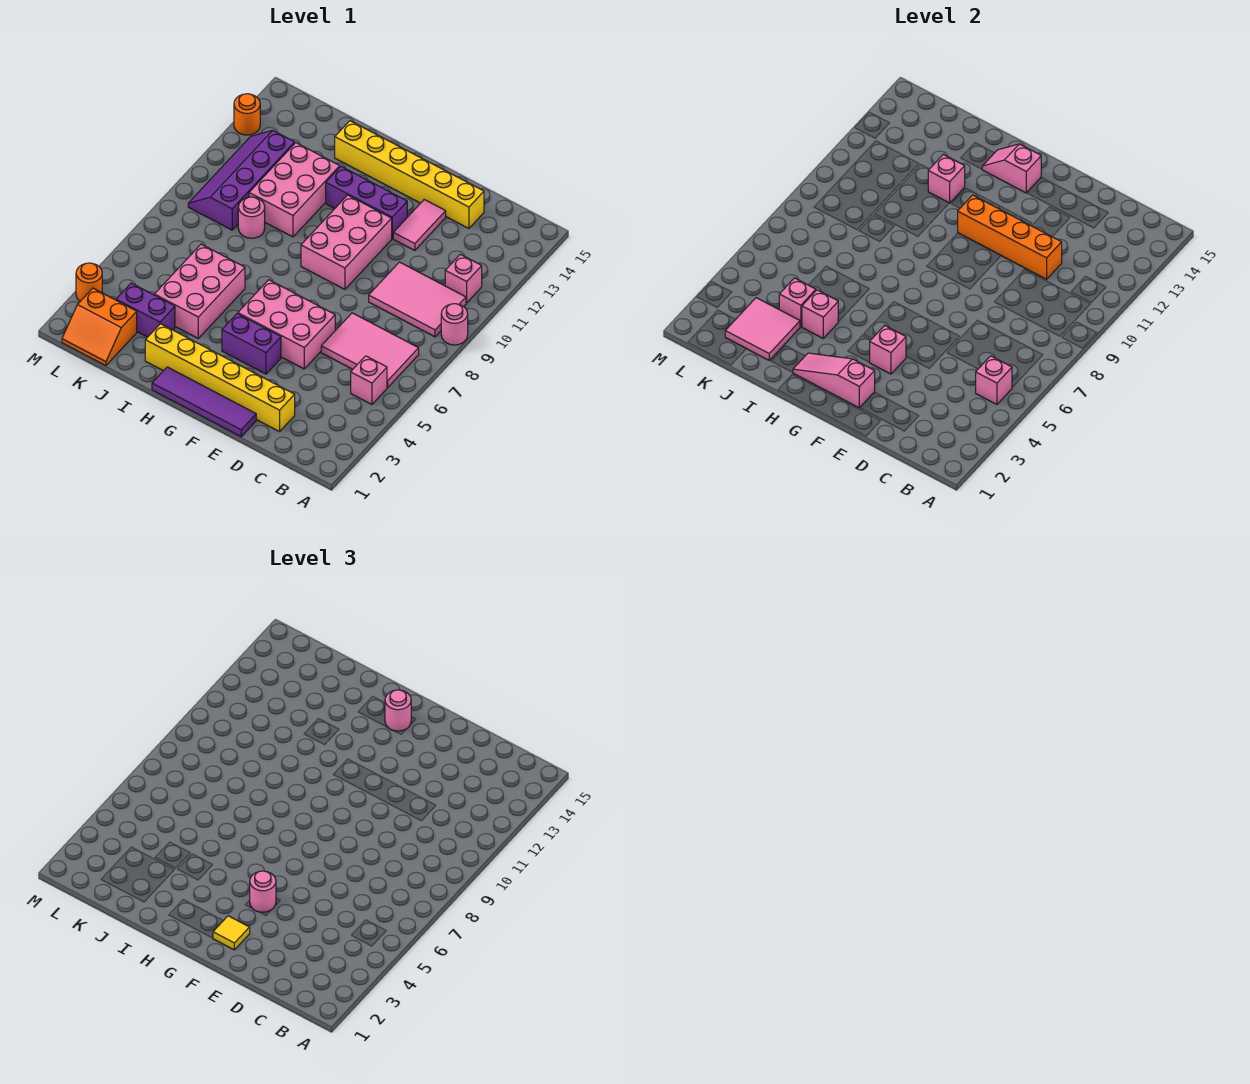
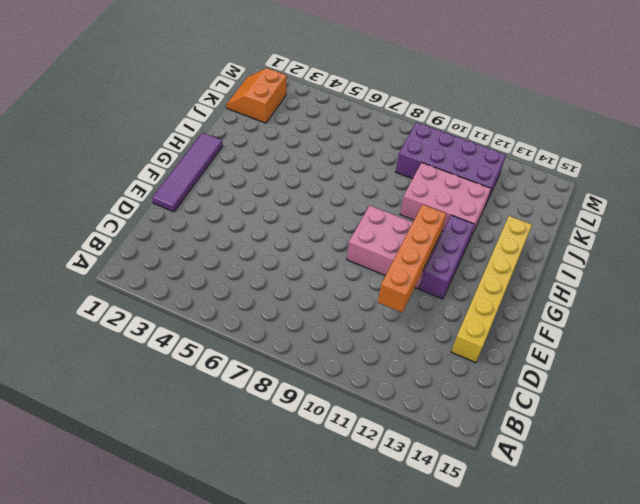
purple 2x4 brick [396,122,506,203] -> purple 2x4 slope [188,130,295,230]
none -> pink 1x1 round brick [441,304,468,345]
none -> pink 1x1 brick [351,356,387,404]
none -> pink 2x3 tile [321,313,419,388]
none -> pink 2x3 tile [369,262,466,337]

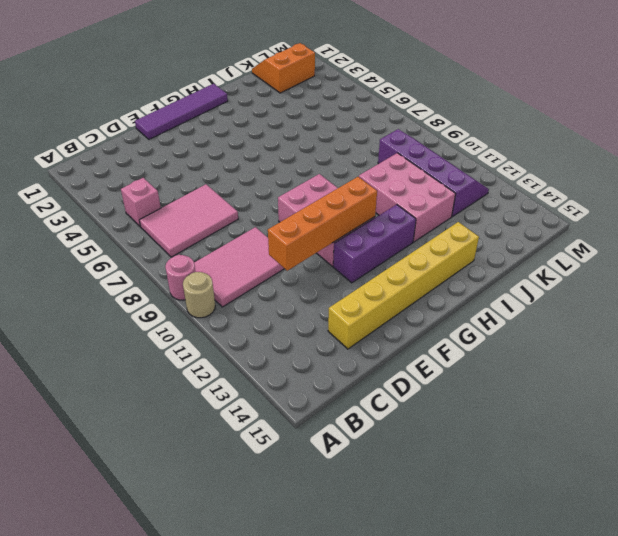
tan 1x1 round brick [183,272,215,318] -> none
none -> pink 1x1 brick [445,254,482,303]
none -> yellow 1x6 brick [145,324,295,432]
none -> pink 2x3 brick [238,280,335,369]
none -> pink 1x2 tile [393,200,446,251]

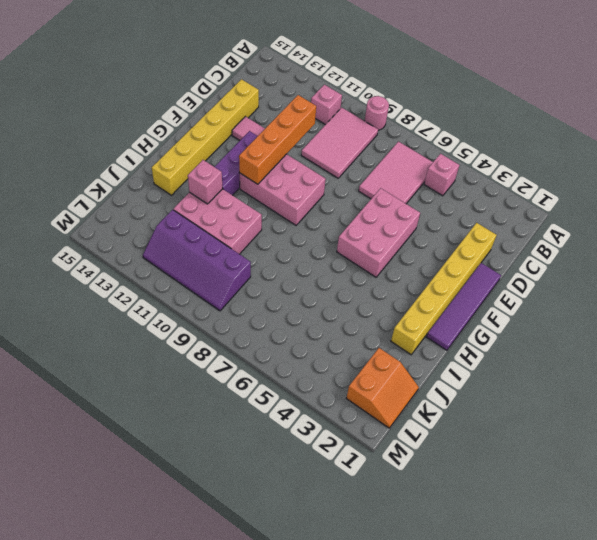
none -> purple 1x2 brick [222,314,281,374]
none -> pink 2x3 brick [154,244,245,338]
none -> purple 1x2 brick [116,283,175,337]
none -> pink 1x1 round brick [238,197,265,238]

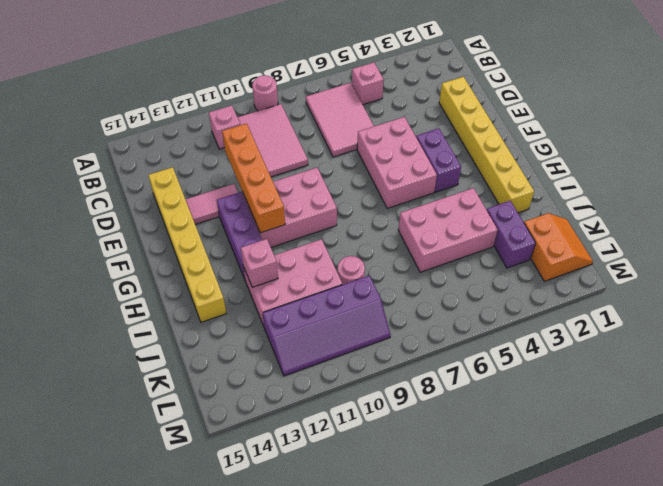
none -> purple 1x4 tile [152,367,256,437]
none -> orange 1x1 round brick [76,263,102,301]
none -> orange 1x1 round brick [234,94,260,135]
none -> pink 1x1 brick [976,356,1012,404]

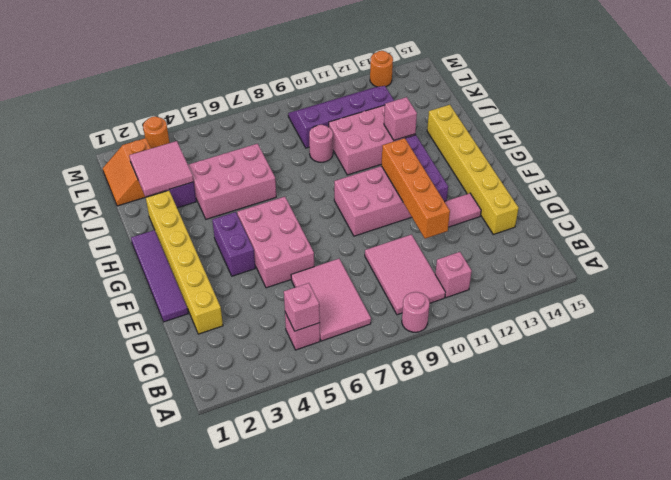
none -> pink 1x3 slope [793,353,875,408]
none -> pink 1x1 brick [869,325,906,374]
none -> pink 1x2 slope [982,144,1041,193]
none -> pink 1x1 brick [802,290,838,338]

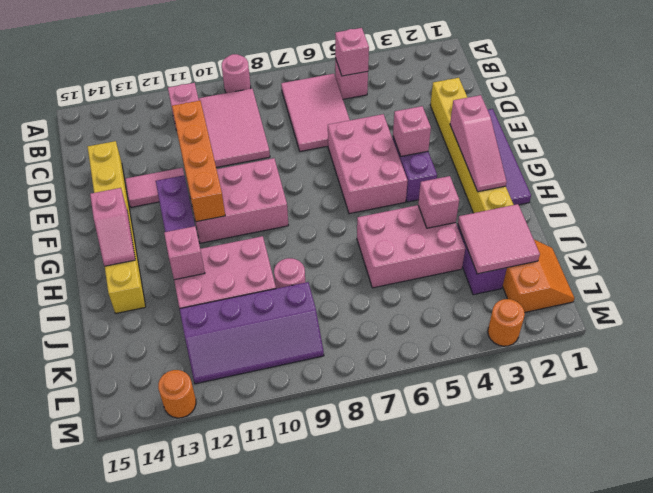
none -> pink 1x1 brick [779,278,816,327]
none -> yellow 1x1 tile [213,916,250,950]
none -> pink 1x1 round brick [250,871,276,912]
none -> pink 1x1 round brick [385,690,411,731]

